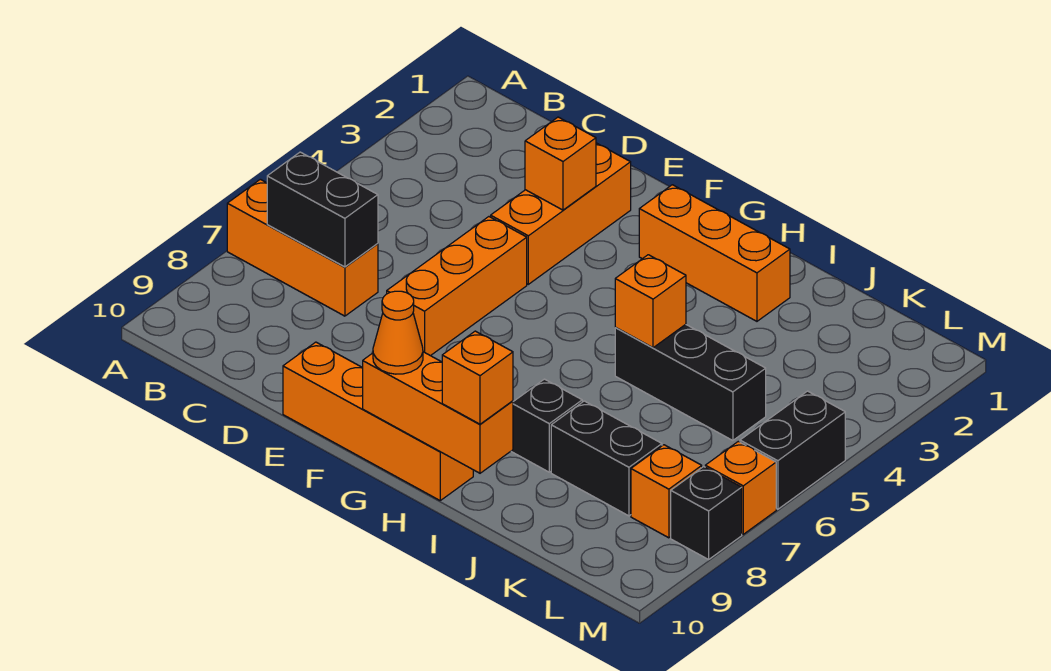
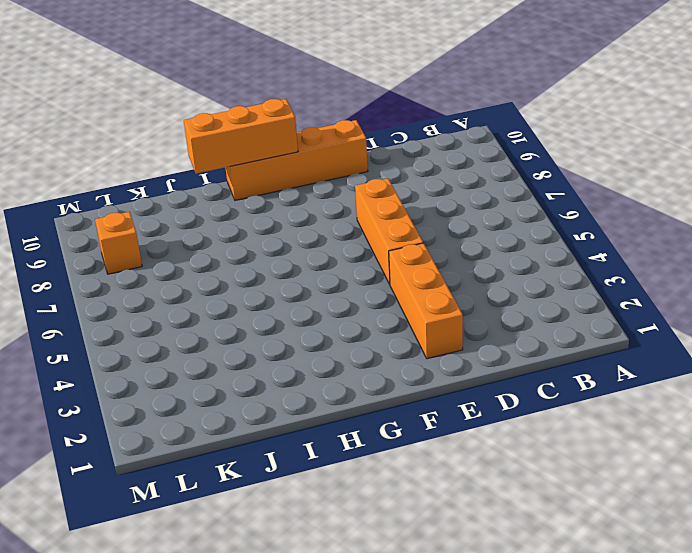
none -> orange 1x3 brick [227,179,378,316]
none -> orange 1x3 brick [639,185,790,321]
none -> black 1x3 brick [615,324,766,441]

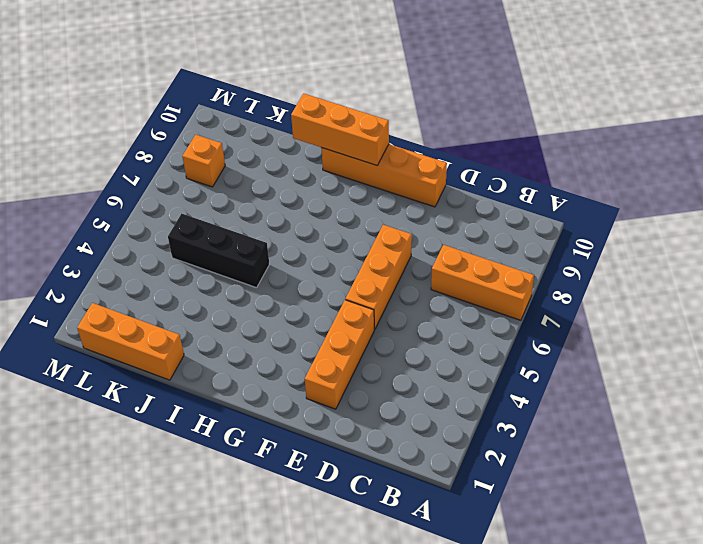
orange 1x3 brick [77,303,184,380] -> orange 1x3 brick moved to [639,185,790,321]
none -> black 1x1 brick [511,379,582,472]
none -> black 1x2 brick [551,401,662,516]
none -> black 1x2 brick [740,391,845,509]

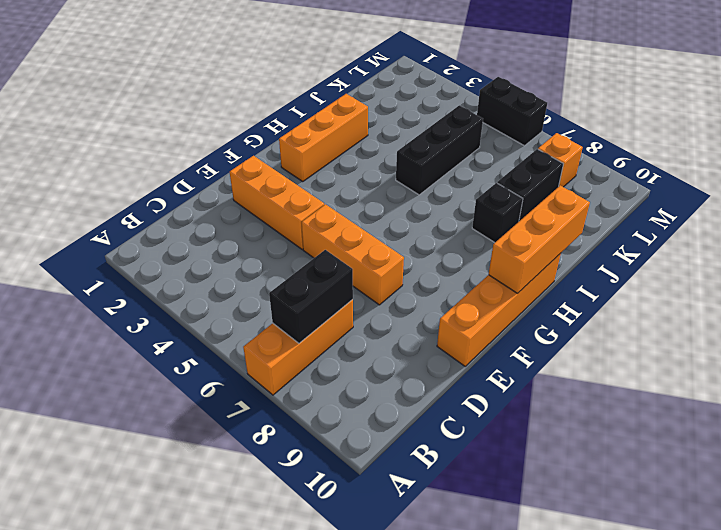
none -> orange 1x1 brick [705,441,776,534]
none -> black 1x1 brick [671,467,742,559]
none -> orange 1x1 brick [525,117,596,210]

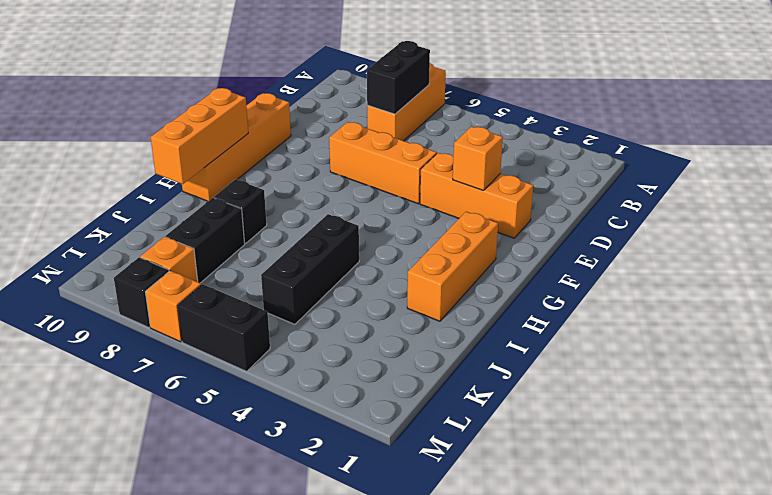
none -> orange 1x1 brick [615,255,686,348]
none -> orange 1x1 cone [373,291,423,374]
none -> orange 1x1 brick [442,331,513,424]

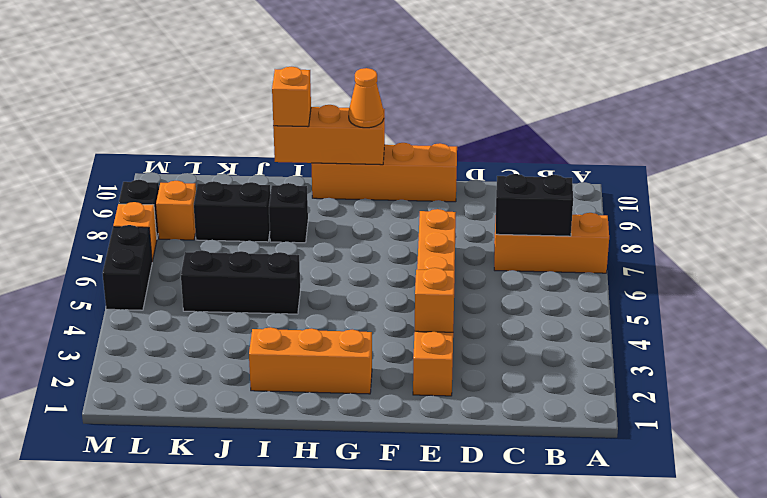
none -> orange 1x1 brick [615,255,686,348]

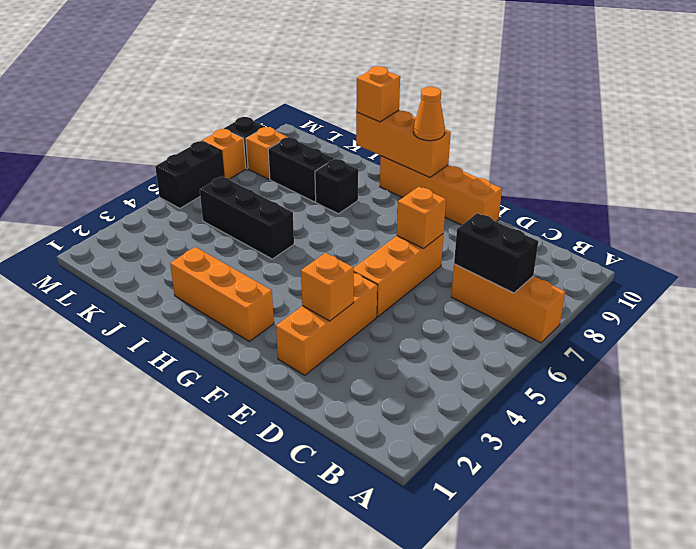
orange 1x1 brick [397,187,446,249] -> orange 1x1 brick moved to [615,255,686,348]

